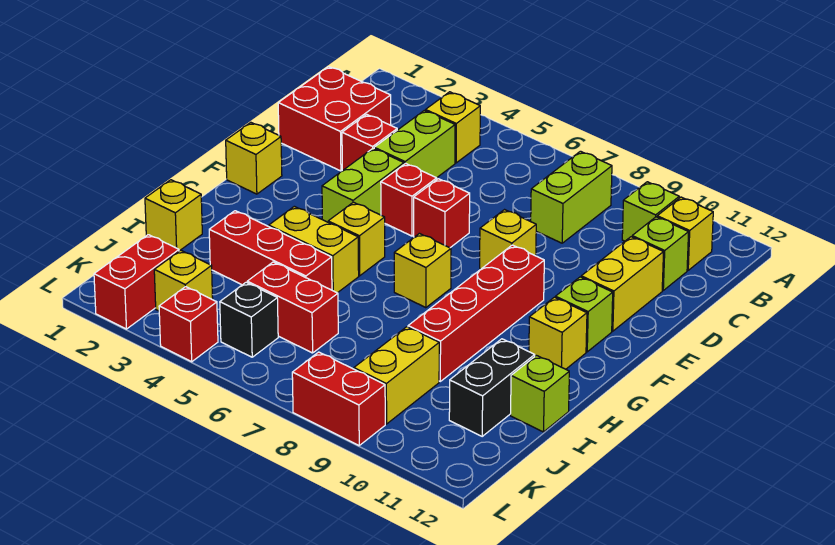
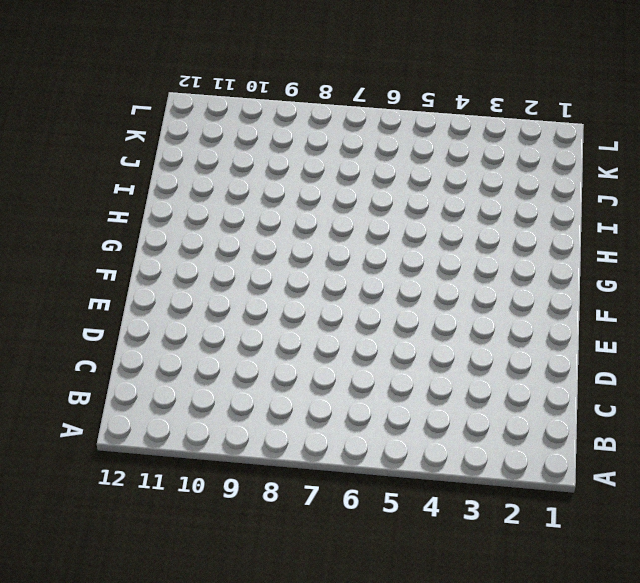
none -> yellow 1x1 brick [426,92,480,163]
none -> lime 1x2 brick [531,151,612,243]
none -> lime 1x1 brick [622,182,679,241]
none -> yellow 1x1 brick [657,197,713,270]

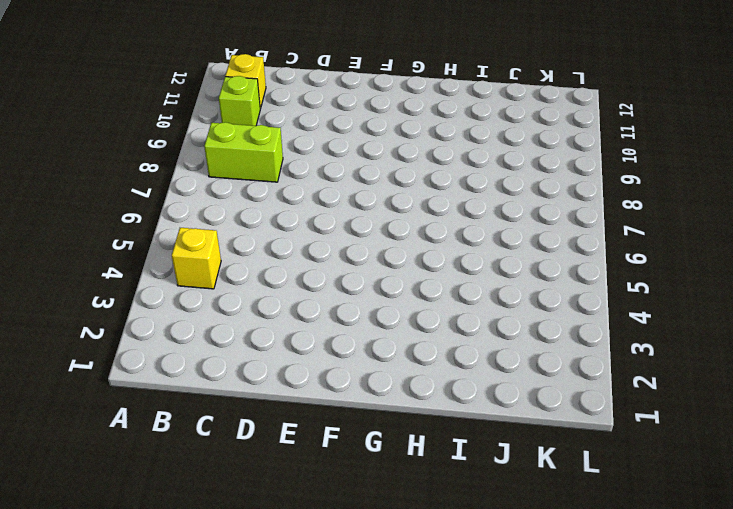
none -> red 2x2 brick [278,67,391,171]
none -> lime 1x2 brick [374,110,455,178]
none -> lime 1x1 brick [632,217,689,290]
none -> red 1x1 brick [342,114,397,171]

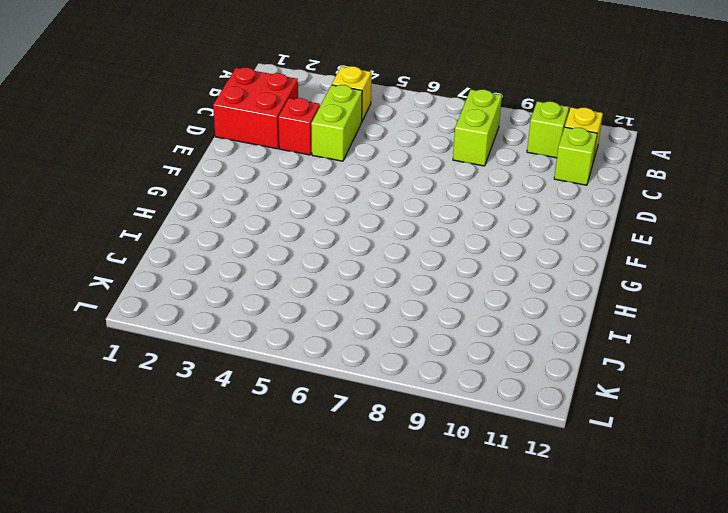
none -> yellow 1x2 brick [581,237,664,331]
none -> lime 1x2 brick [322,148,404,222]
none -> red 1x1 brick [381,163,437,236]
none -> red 1x1 brick [414,179,470,248]

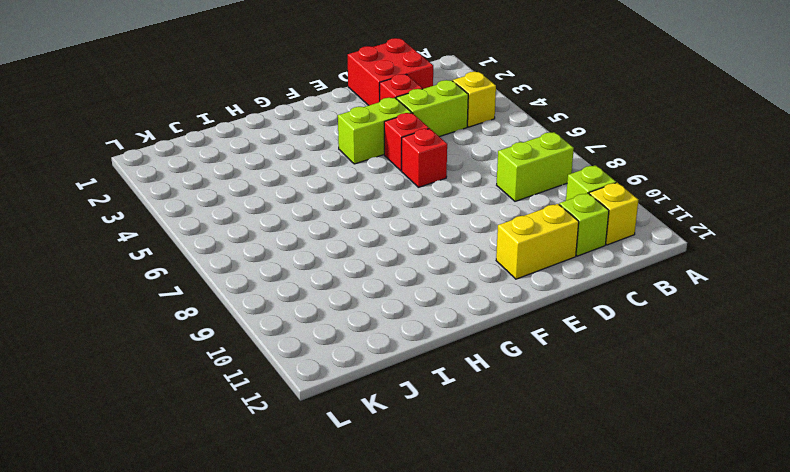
none -> yellow 1x1 brick [480,210,536,269]
none -> yellow 1x1 brick [226,122,282,194]
none -> red 1x4 brick [408,245,544,381]
none -> lime 1x1 brick [555,277,613,352]

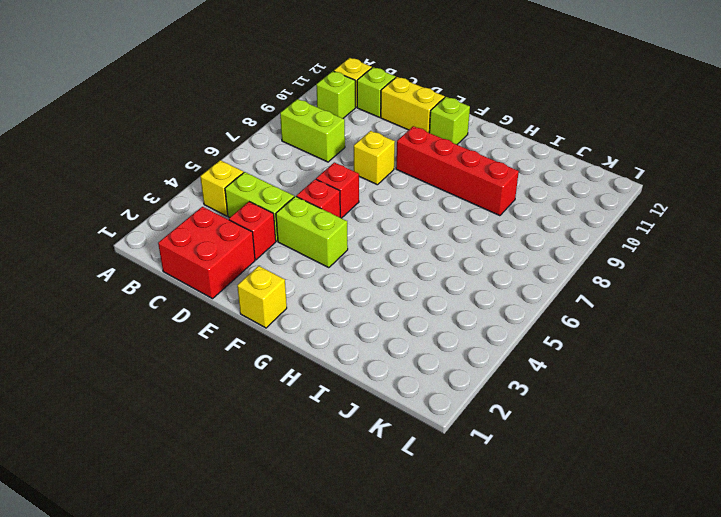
none -> yellow 1x1 brick [328,202,385,276]
none -> yellow 1x1 brick [394,233,451,308]
none -> yellow 1x1 brick [529,297,587,369]
none -> yellow 1x2 brick [269,206,359,293]

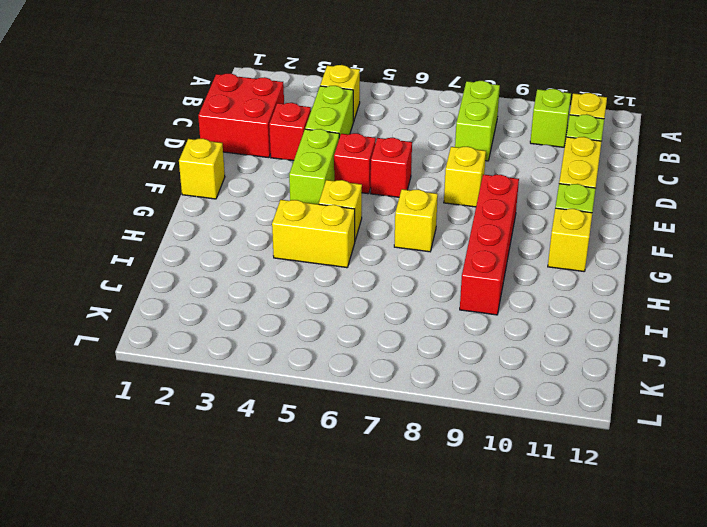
none -> yellow 1x1 brick [145,180,202,251]
none -> red 1x3 brick [209,211,332,290]
none -> black 1x2 brick [449,339,535,436]
none -> lime 1x1 brick [511,355,569,432]

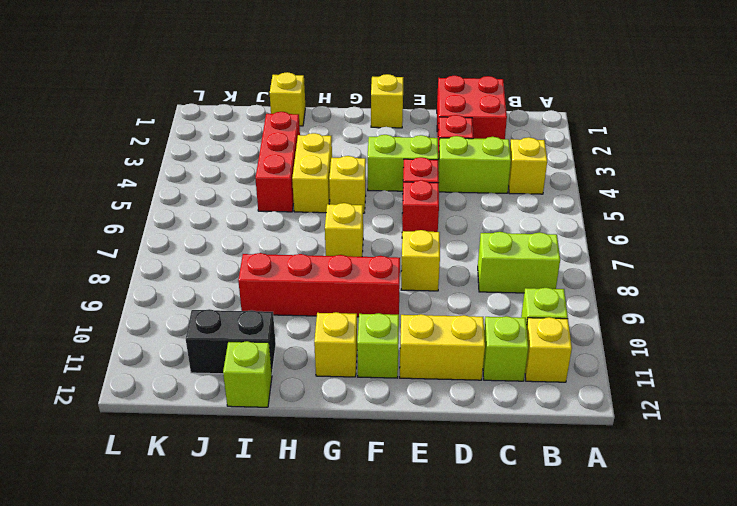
none -> red 1x2 brick [247,262,338,353]
none -> yellow 1x2 brick [354,327,439,424]
none -> red 1x2 brick [94,235,179,329]
none -> yellow 1x1 brick [154,250,213,311]

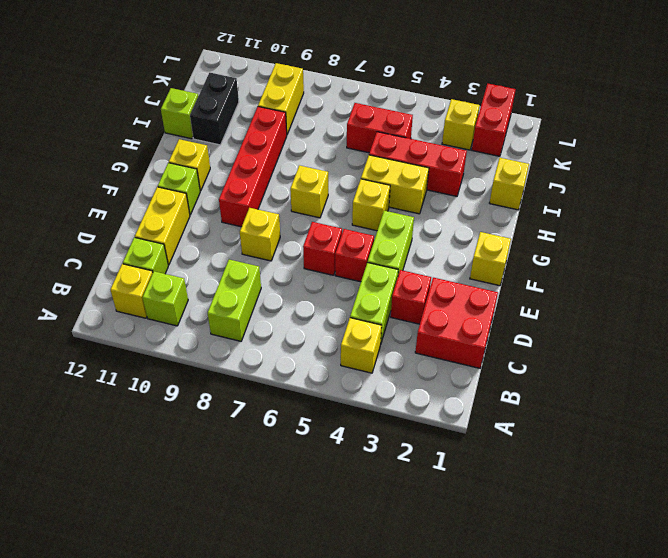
none -> black 1x1 brick [220,282,278,357]
none -> red 1x1 brick [159,287,218,362]
none -> red 1x2 brick [292,352,385,445]

